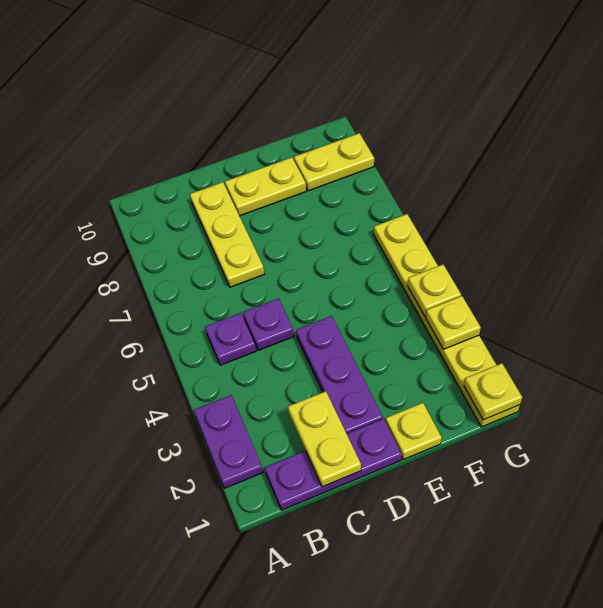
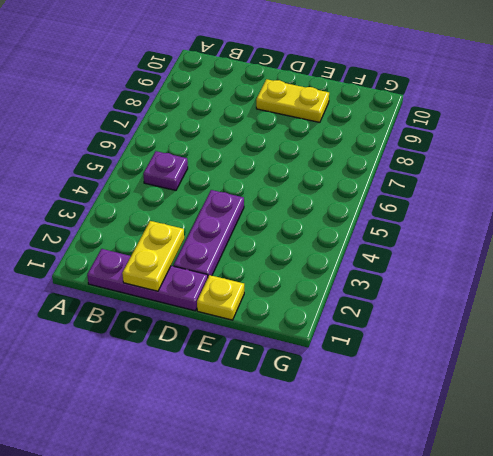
none -> purple 1x2 plate [194,395,263,488]
none -> purple 1x1 plate [243,299,294,350]
none -> yellow 1x3 plate [190,182,264,287]

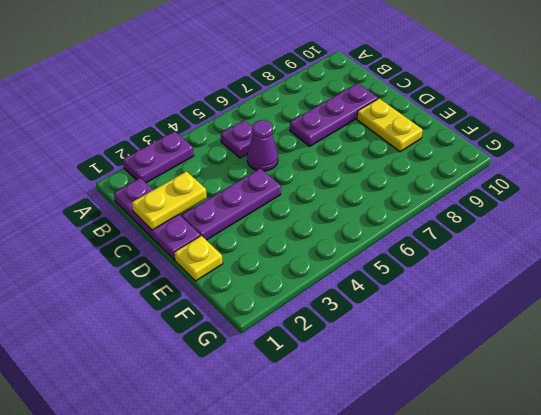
purple 1x1 cone [247,120,278,171] -> purple 1x1 plate [243,299,294,350]
purple 1x3 plate [290,83,378,146] -> yellow 1x3 plate [190,182,264,287]
none -> yellow 1x2 plate [294,133,374,191]
none -> yellow 1x6 plate [374,214,520,427]
none -> yellow 1x1 plate [464,363,522,420]

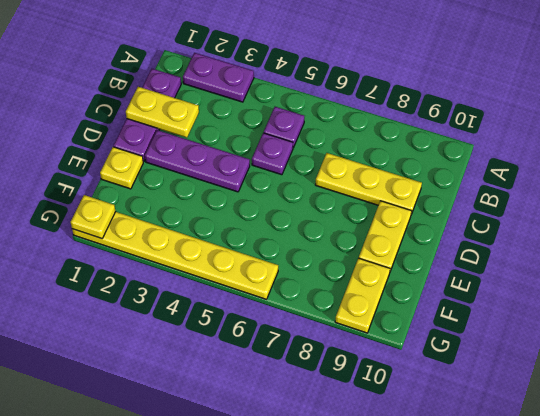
none -> yellow 1x1 plate [426,296,481,349]
none -> yellow 1x1 plate [408,265,461,316]

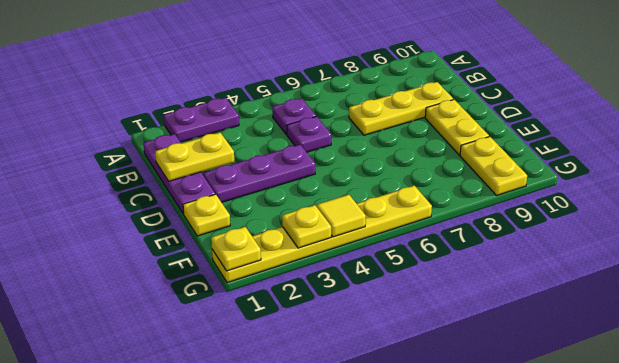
yellow 1x1 tile [317,195,366,237] -> yellow 1x1 plate [408,265,461,316]

